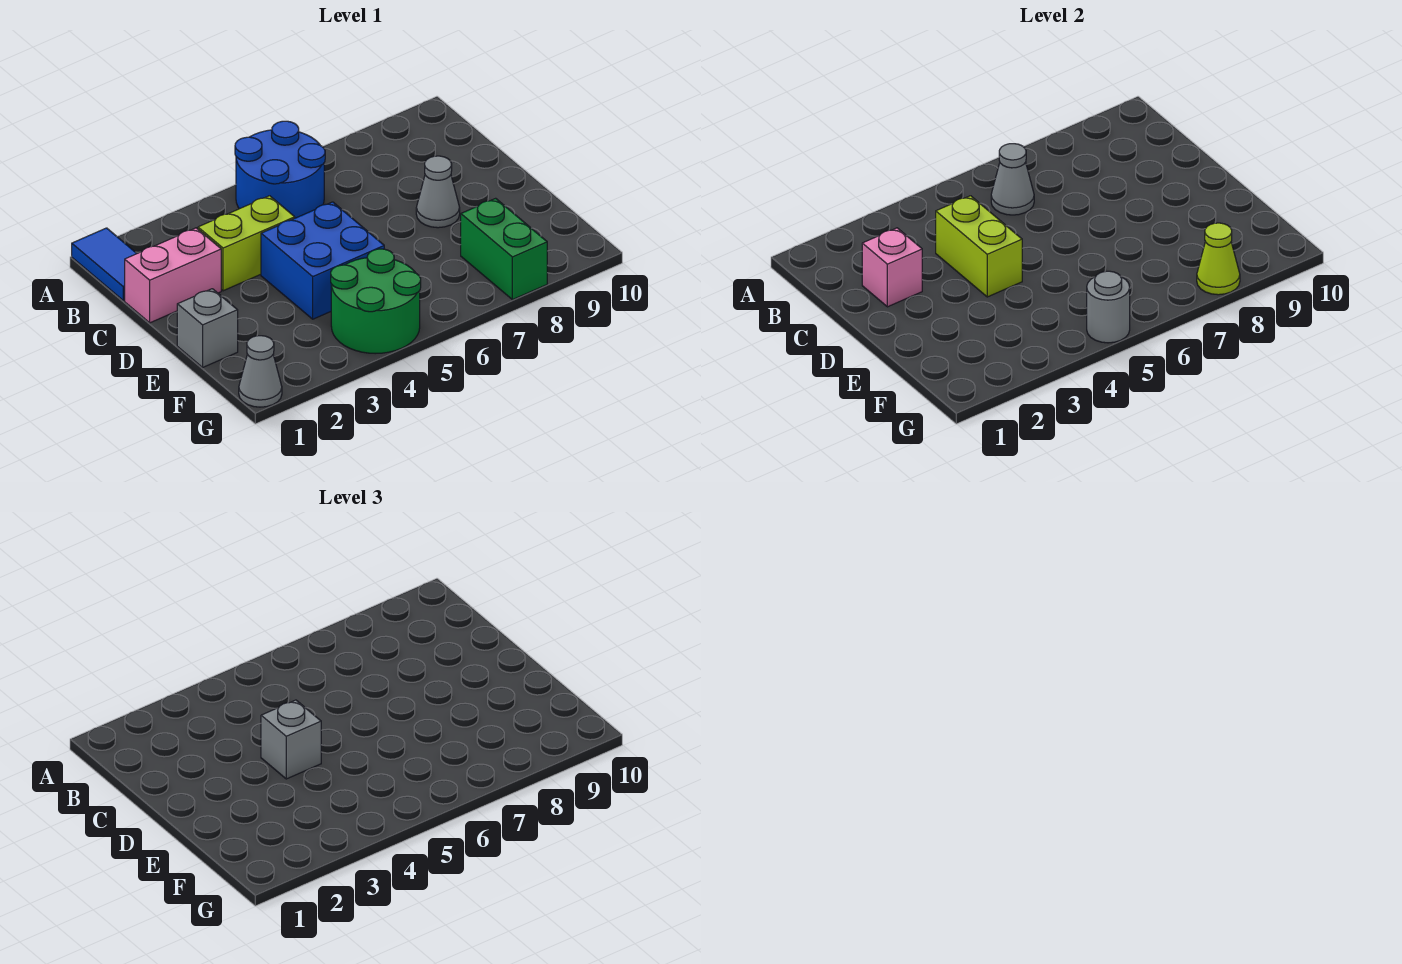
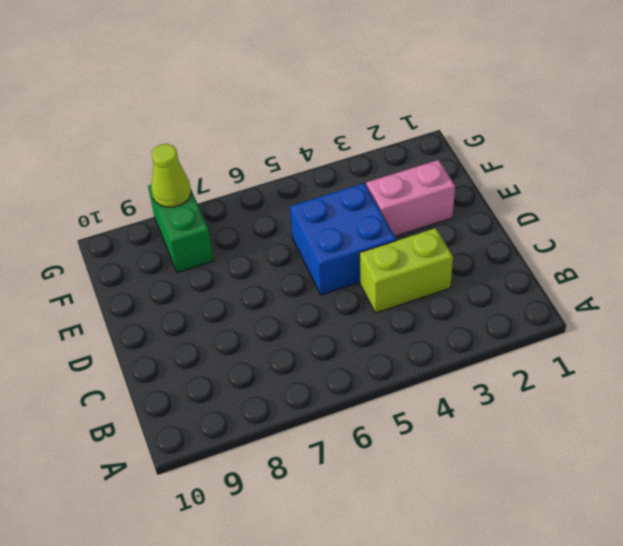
pink 1x2 brick [366,160,455,236] -> pink 1x2 brick moved to [125,228,221,323]
none -> blue 1x2 tile [72,228,137,300]
none -> blue 2x2 round brick [235,121,325,218]
none -> grey 1x1 cone [416,156,460,228]

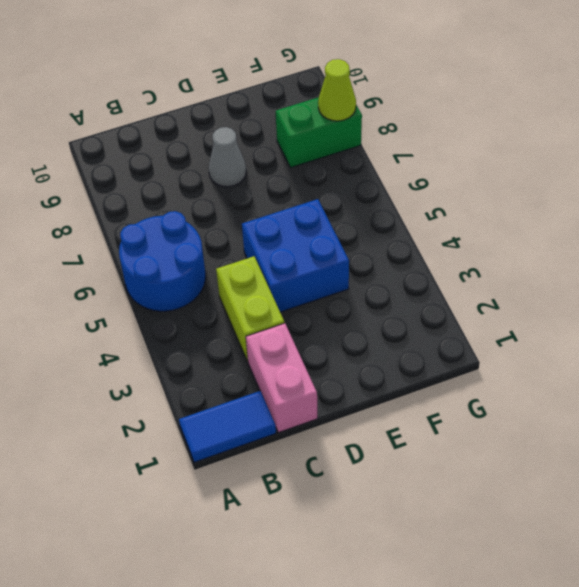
none -> grey 1x1 brick [177,289,238,367]
none -> green 2x2 round brick [331,249,421,354]
none -> grey 1x1 cone [239,336,282,407]

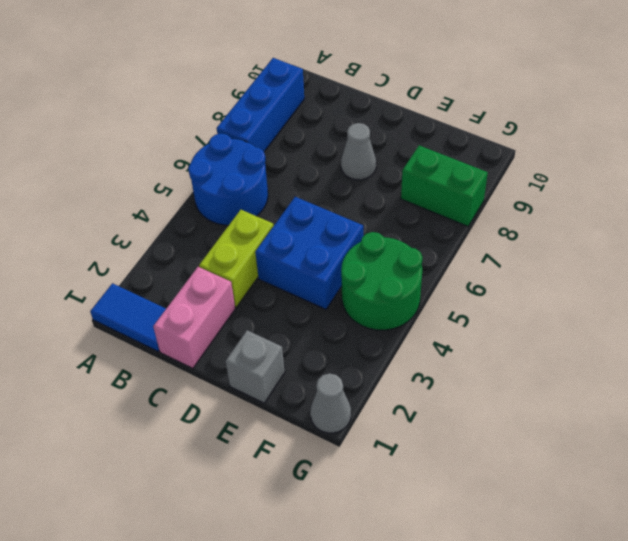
blue 1x3 brick [217,58,304,152] -> none
none -> grey 1x1 cone [991,144,1034,215]
none -> pink 1x1 brick [862,228,922,307]
none -> lime 1x2 brick [936,196,1022,297]

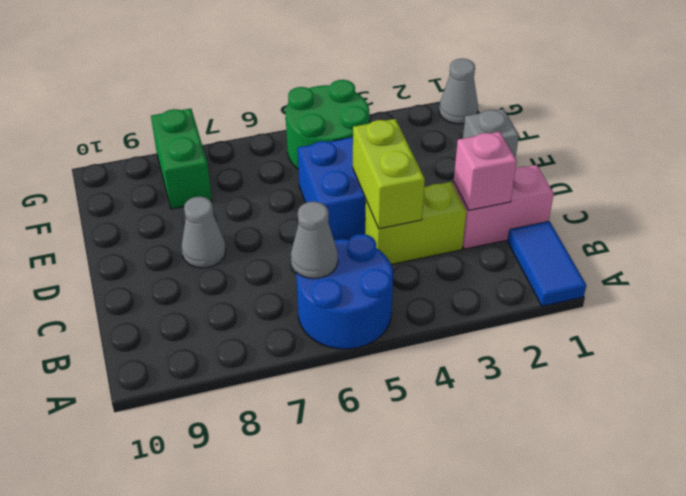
none -> grey 1x1 round brick [1087,271,1130,343]
none -> lime 1x1 cone [1197,223,1240,295]
none -> grey 1x1 brick [261,700,321,779]

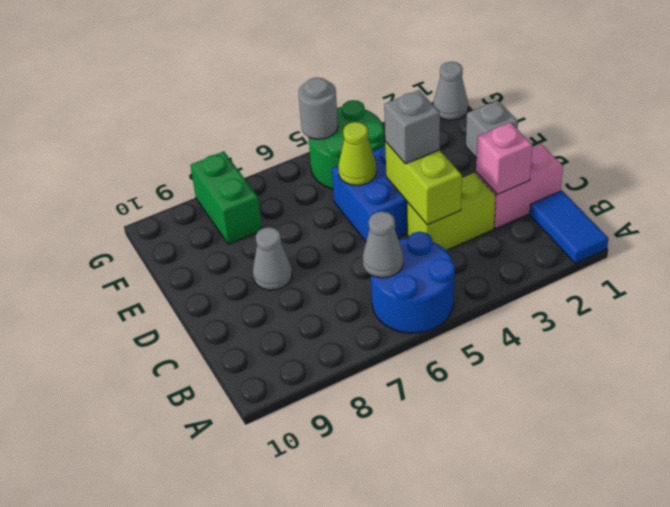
lime 1x1 cone [338,122,377,185] -> lime 1x1 cone moved to [1197,223,1240,295]

